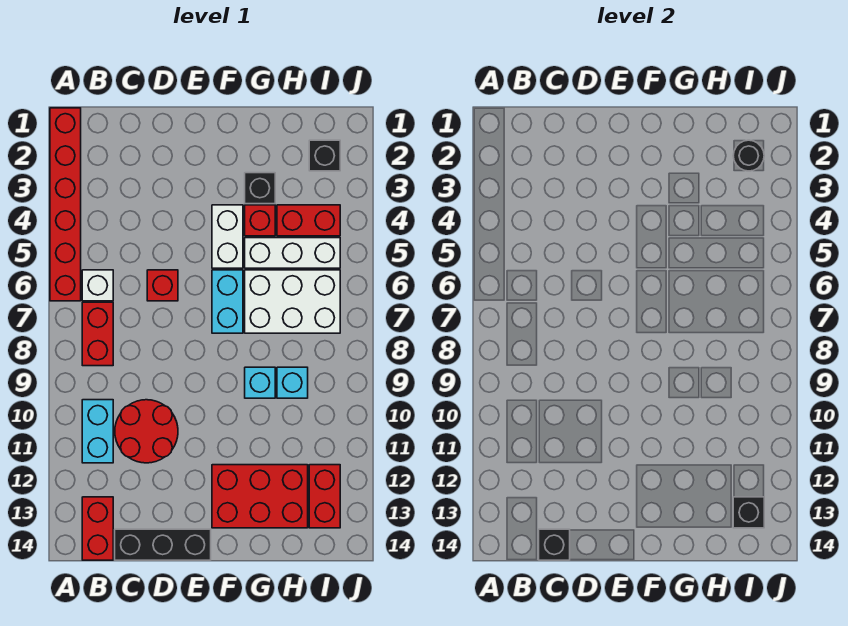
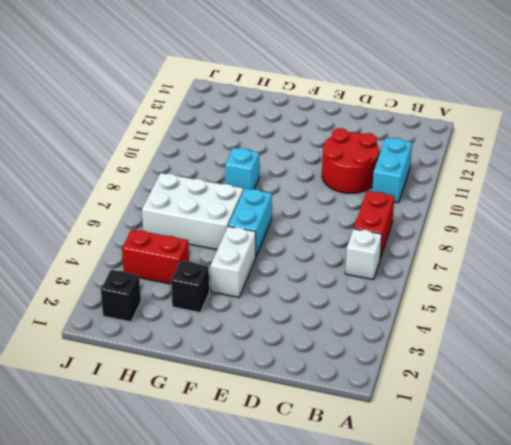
none -> red 1x6 brick [50,108,81,301]
none -> red 1x2 brick [82,497,113,560]
none -> black 1x3 brick [115,529,211,560]

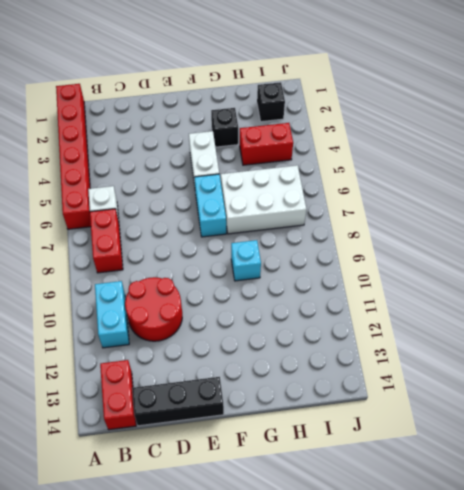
none -> red 1x1 brick [147,270,178,301]
none -> red 2x3 brick [212,465,308,528]
none -> red 1x1 brick [245,205,275,236]

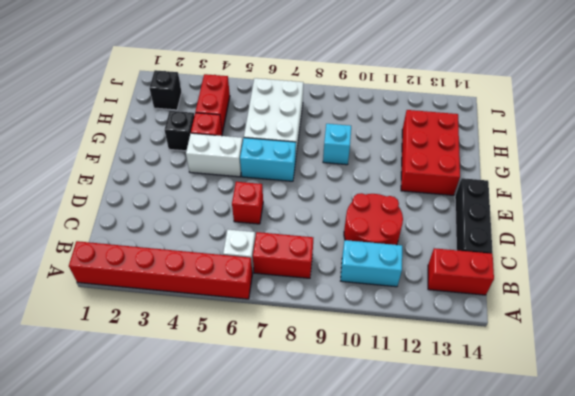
none -> white 1x3 brick [245,238,340,268]
none -> cyan 1x1 brick [277,367,308,398]
none -> red 1x2 brick [309,465,340,528]

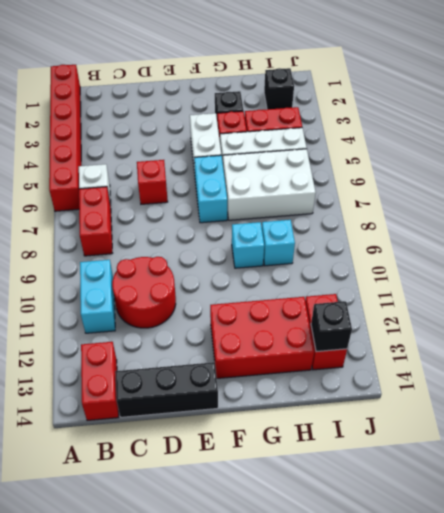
none -> black 1x1 brick [539,529,570,560]
none -> black 1x1 round brick [733,140,764,171]

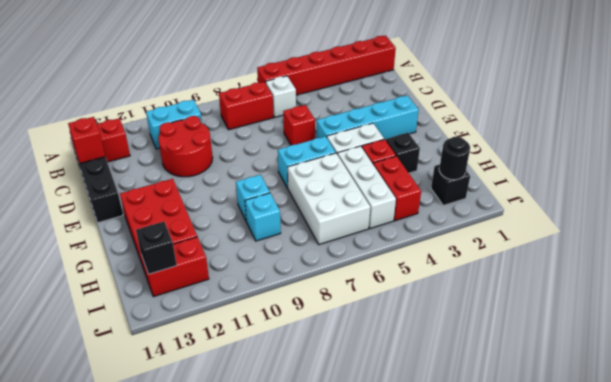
red 1x1 brick [68,117,105,163] -> black 1x1 brick [539,529,570,560]
cyan 1x4 brick [316,95,419,140] -> none

